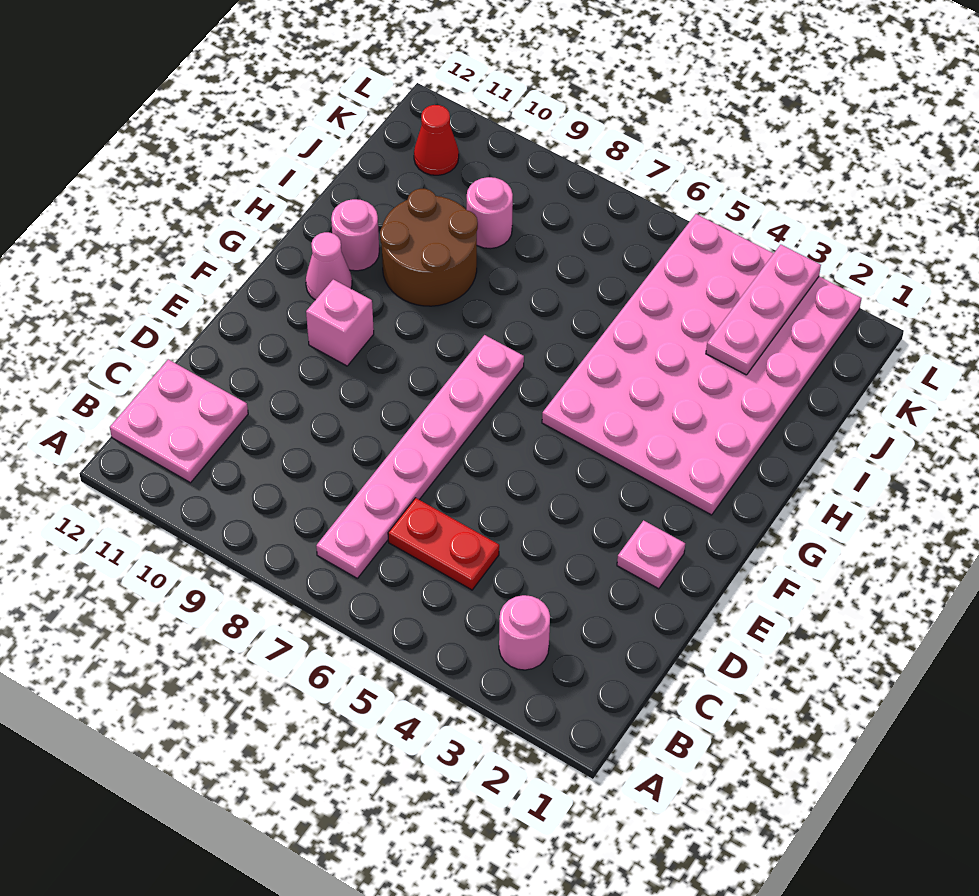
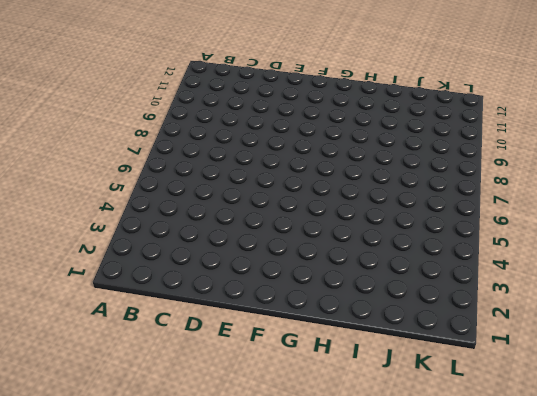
none -> pink 1x1 round brick [499,595,550,670]
none -> pink 1x6 plate [316,335,524,578]
none -> pink 2x2 plate [110,359,248,483]

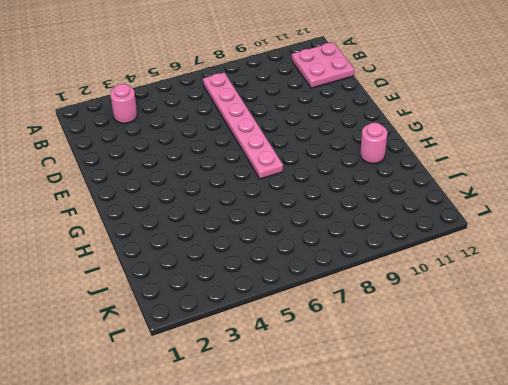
none -> red 1x2 plate [388,498,499,590]
none -> pink 1x1 plate [617,520,685,589]
none -> pink 1x1 brick [306,279,374,366]

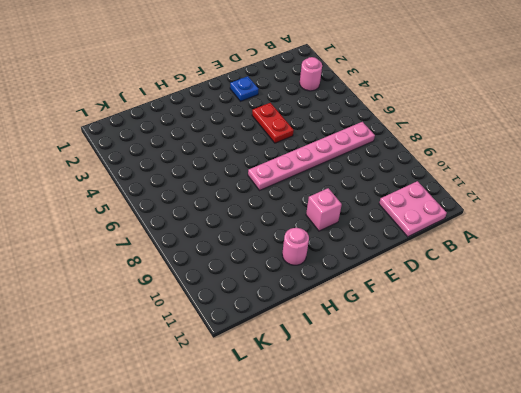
blue 1x1 plate [230,76,258,101] -> pink 1x1 plate [617,520,685,589]
red 1x2 plate [252,103,294,143] -> red 1x2 plate moved to [388,498,499,590]
none -> pink 4x6 plate [542,214,861,515]
none -> pink 1x1 cone [306,232,352,300]
none -> brown 2x2 round brick [380,189,478,306]

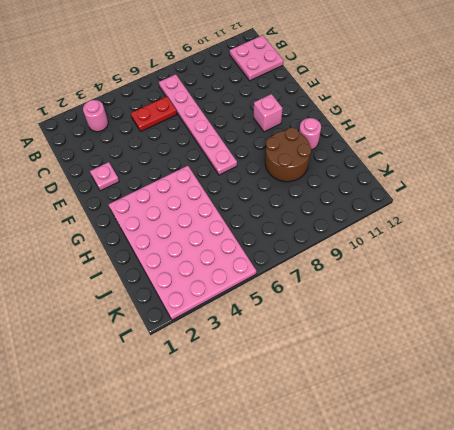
none -> pink 1x1 cone [306,232,352,300]
none -> pink 1x1 round brick [467,177,513,249]
none -> red 1x1 cone [414,105,459,175]

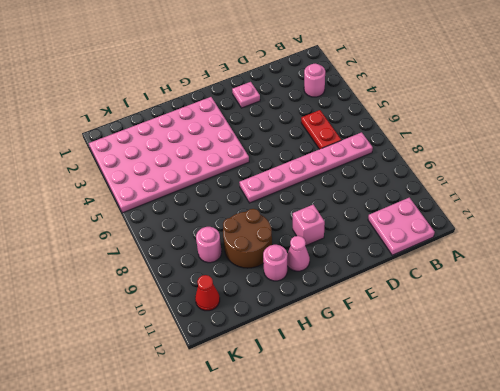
none -> pink 1x3 plate [706,245,821,375]

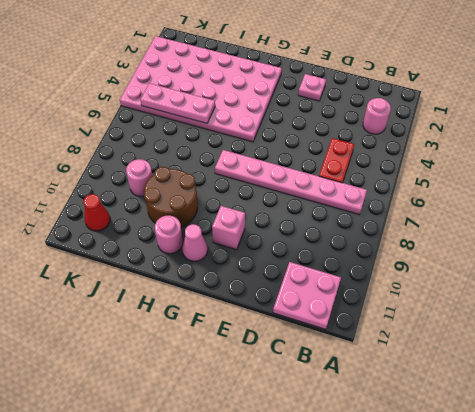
pink 1x3 plate [141,83,215,123] -> pink 1x3 plate moved to [706,245,821,375]

